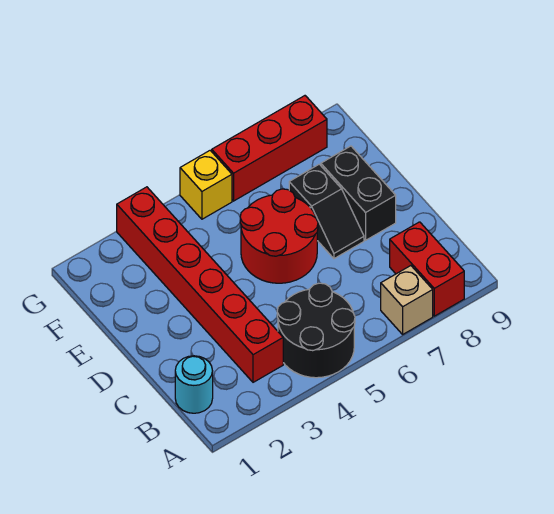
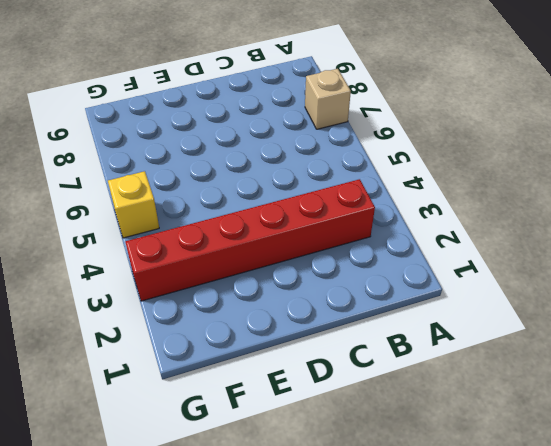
none -> black 2x2 round brick [277,283,355,378]
none -> red 1x2 brick [390,222,464,316]

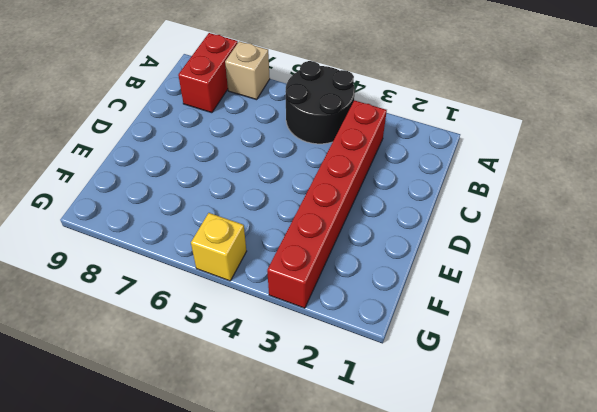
none -> cyan 1x1 round brick [175,356,213,413]
none -> red 2x2 round brick [240,189,318,283]

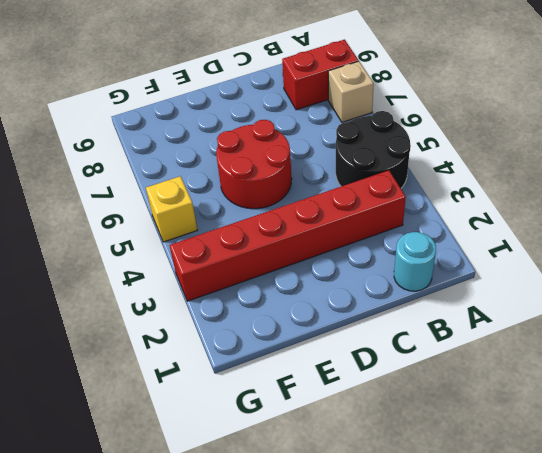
none -> black 1x2 slope [289,164,364,259]
none -> black 1x2 brick [321,146,396,240]

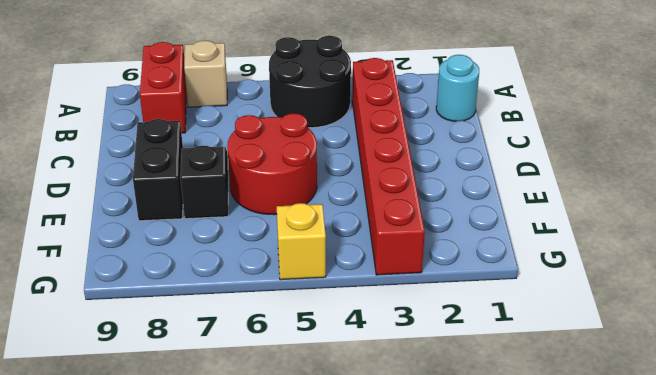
none -> red 1x3 brick [212,96,327,201]

